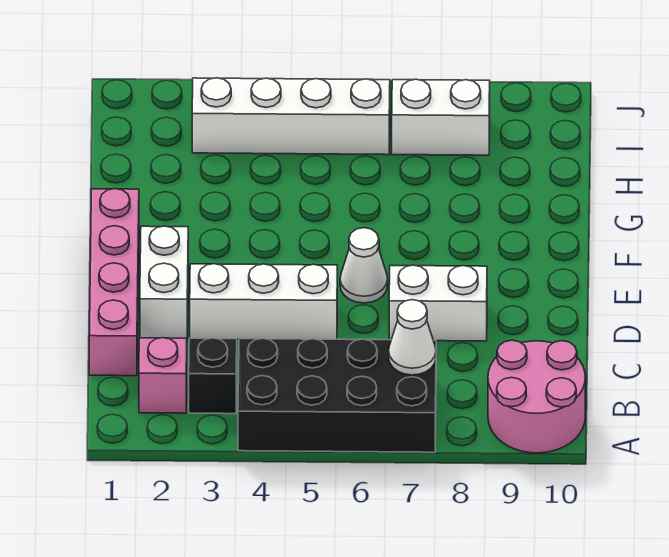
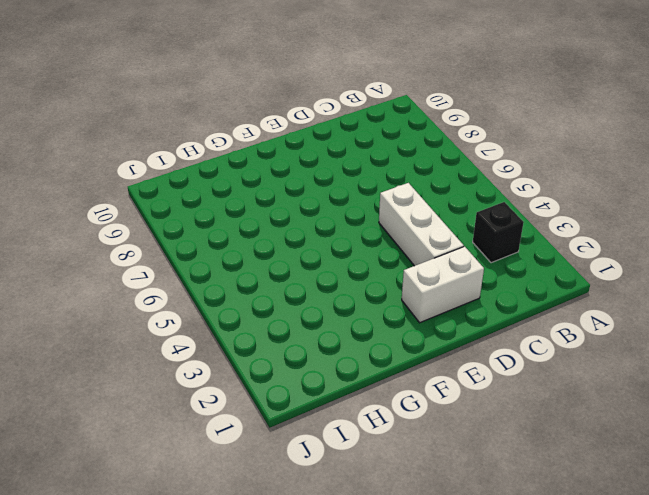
none -> black 2x4 brick [238,338,436,452]
none -> pink 2x2 round brick [488,340,585,453]
none -> pink 1x1 brick [139,338,187,413]

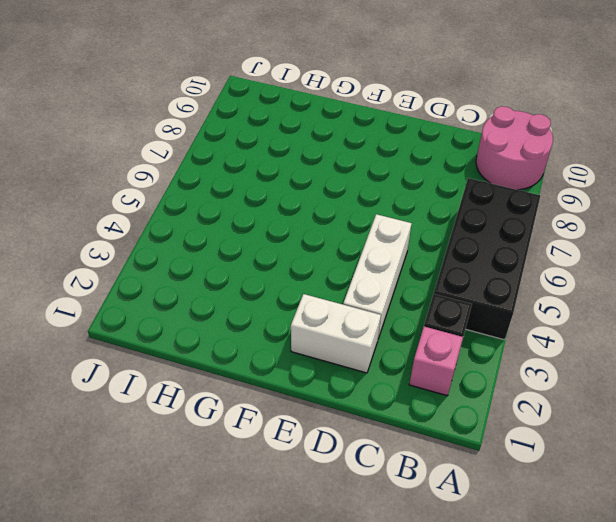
none -> pink 1x4 brick [89,189,139,376]
none -> white 1x2 brick [389,265,487,341]
none -> white 1x1 cone [340,228,388,303]

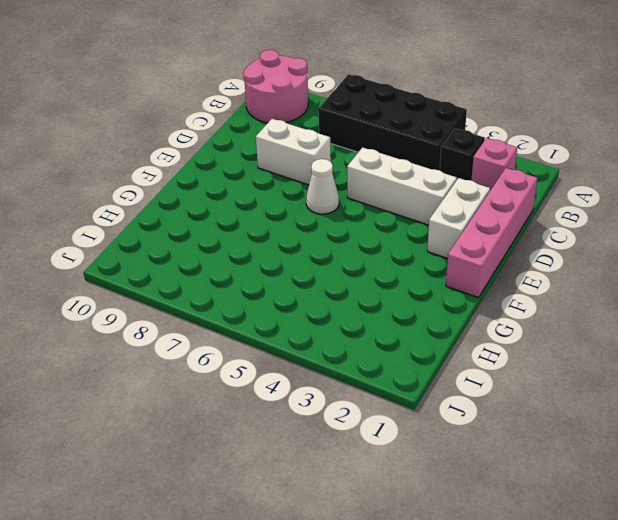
none -> white 1x4 brick [192,78,390,155]
none -> white 1x2 brick [392,79,490,155]
none -> white 1x1 cone [389,300,436,375]

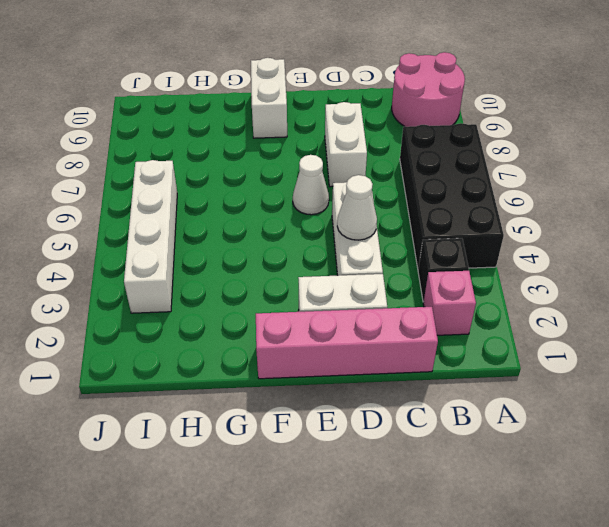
white 1x1 cone [337,175,377,240] -> white 1x1 cone moved to [389,300,436,375]
white 1x2 brick [251,58,287,138] -> white 1x2 brick moved to [392,79,490,155]

